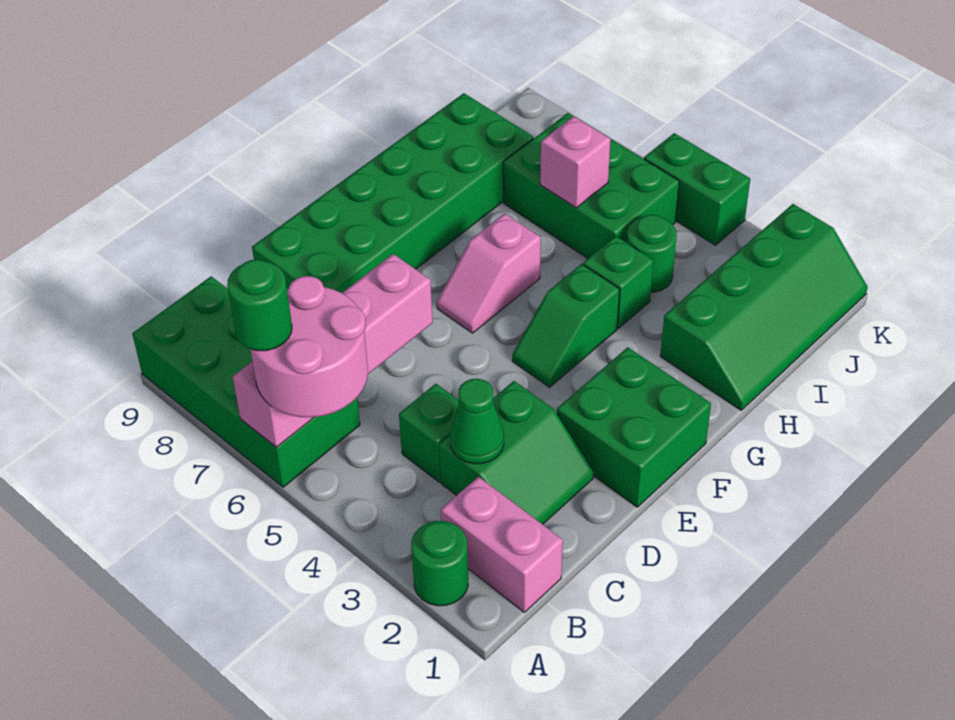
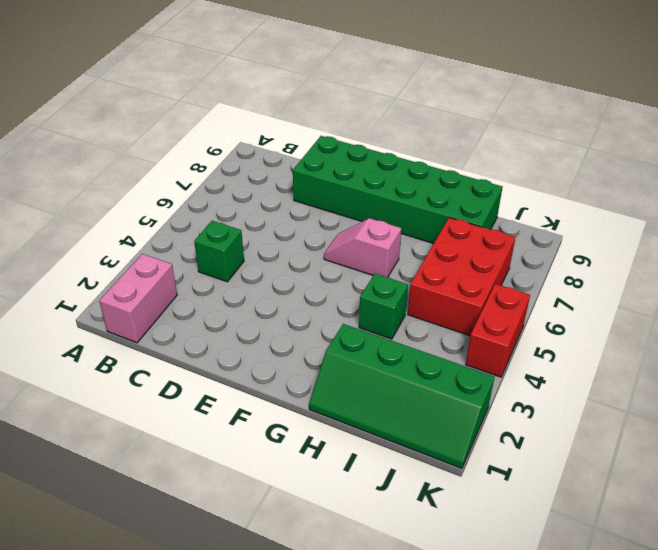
red 2x3 brick [408,218,515,336] -> green 2x3 brick [503,113,679,258]
red 1x2 brick [466,284,530,377] -> green 1x2 brick [644,133,750,245]
none -> green 1x1 round brick [411,521,468,606]
none -> green 2x4 brick [132,276,360,487]
none -> green 2x2 slope [439,381,594,524]

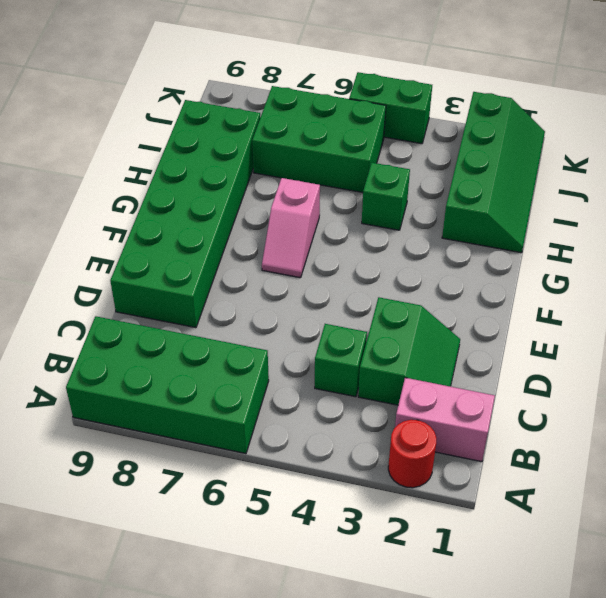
red 1x1 round brick [388,420,436,488] -> green 1x1 round brick [411,521,468,606]
none -> green 2x2 brick [557,347,711,507]
none -> green 1x2 slope [512,264,620,387]
none -> green 1x1 round brick [627,215,677,292]

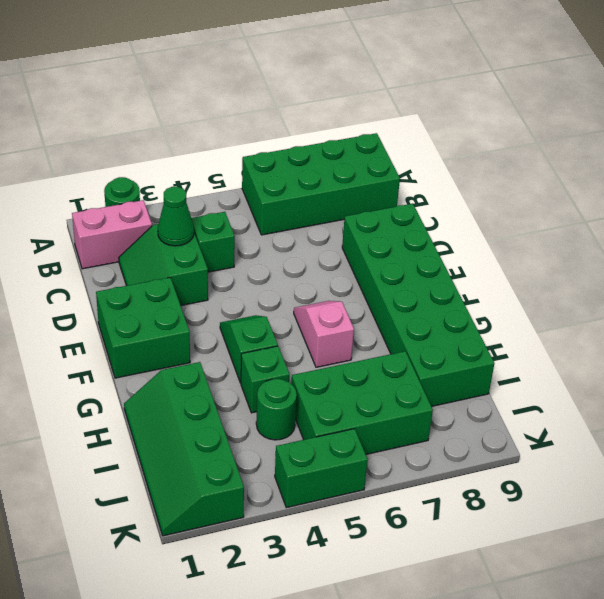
none -> pink 1x4 brick [233,254,433,447]
none -> pink 1x1 brick [540,116,610,208]
none -> pink 2x2 round brick [250,276,368,417]

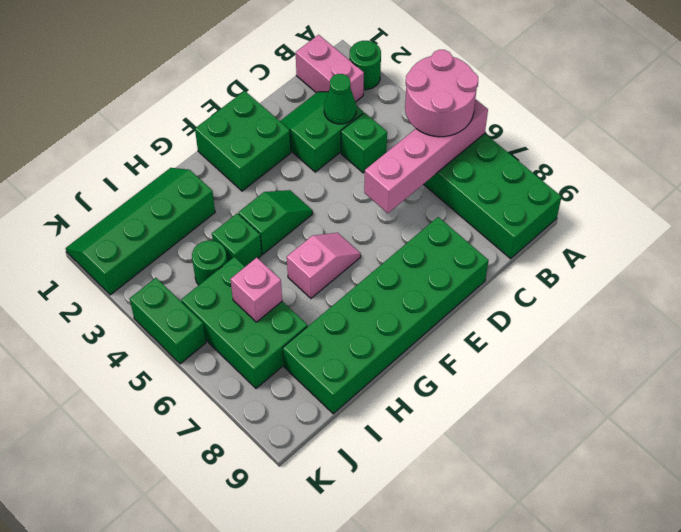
none -> green 1x1 round brick [227,260,292,351]

